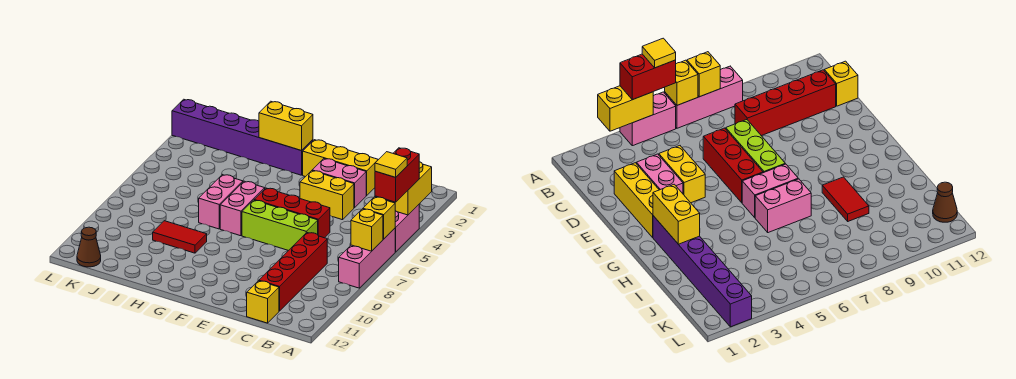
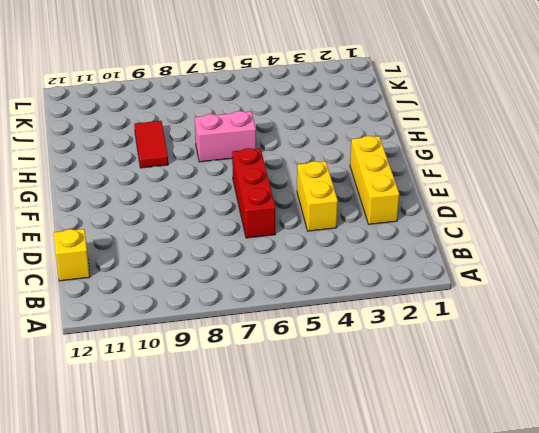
none -> pink 1x2 brick [395,205,419,252]
none -> pink 1x3 brick [339,228,395,288]
none -> red 1x4 brick [259,233,327,311]

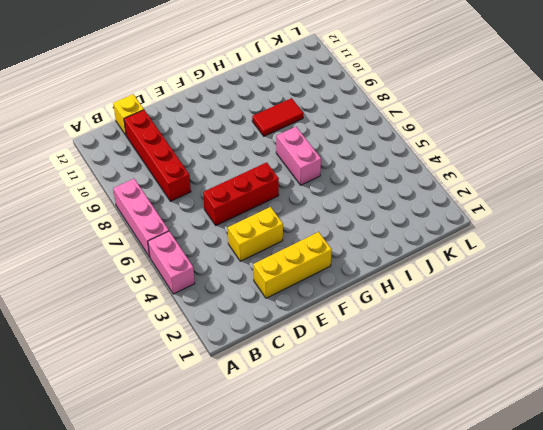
none -> pink 1x2 brick [312,159,366,208]
none -> lime 1x3 brick [242,200,318,251]
none -> purple 1x6 brick [172,99,313,175]

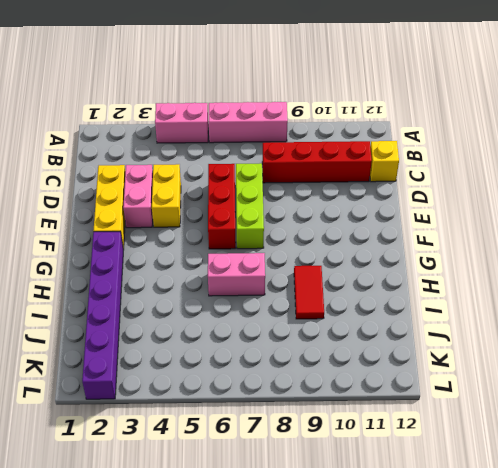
none -> pink 1x2 brick [220,181,265,236]
none -> brown 1x1 cone [77,227,101,267]
none -> yellow 1x2 brick [387,162,432,215]

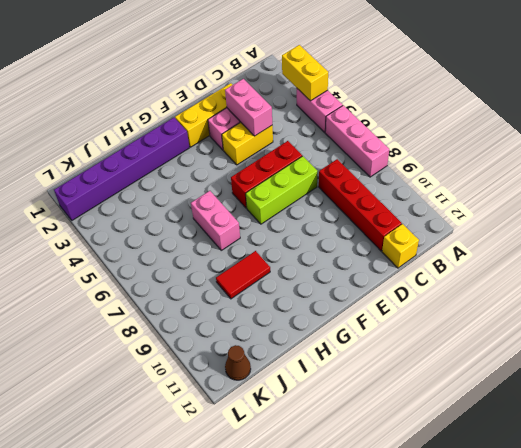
pink 1x2 brick [225,79,272,136] -> pink 1x2 brick moved to [220,181,265,236]
none -> yellow 1x1 brick [363,197,395,239]
none -> yellow 1x1 brick [351,209,383,251]
none -> yellow 1x2 brick [259,101,313,151]

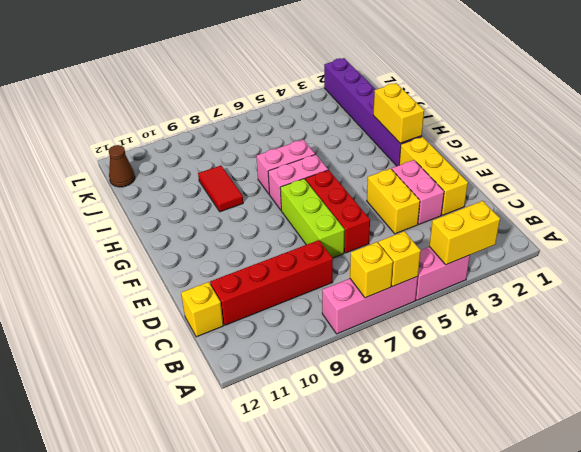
none -> red 1x2 brick [375,148,419,202]
none -> yellow 1x1 tile [375,152,407,177]

